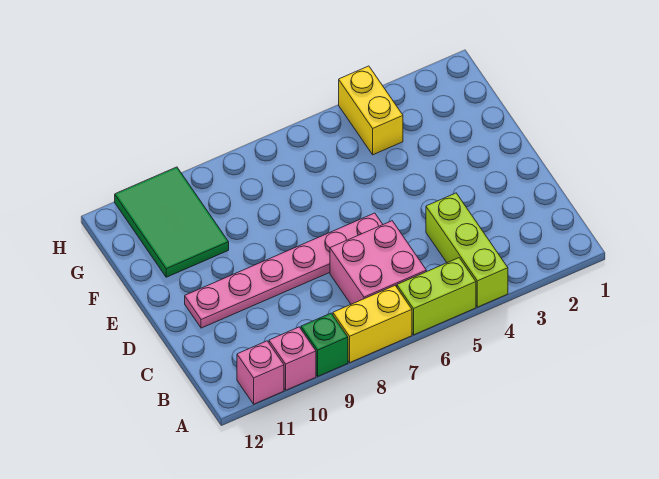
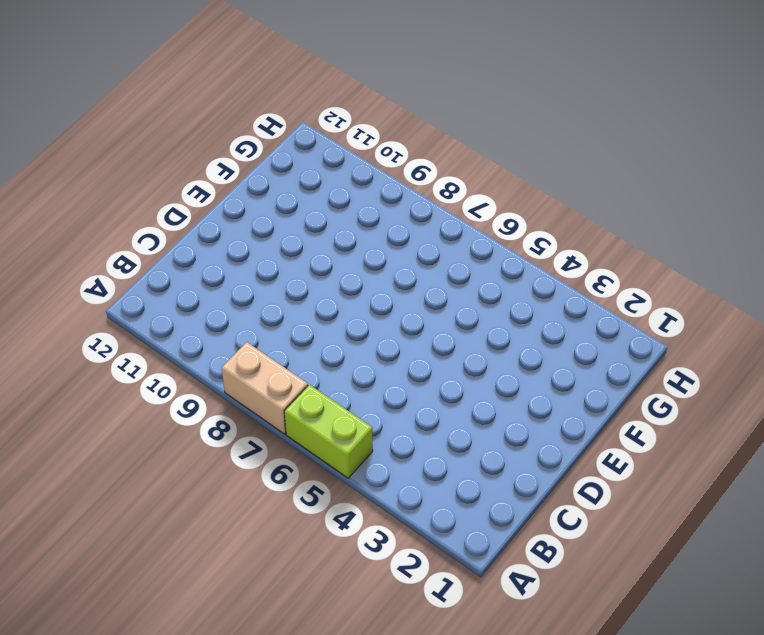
tan 1x2 brick [221,342,308,434] -> yellow 1x2 brick [333,286,412,362]
none -> lime 1x3 brick [426,193,508,307]
none -> green 1x1 brick [301,313,348,376]

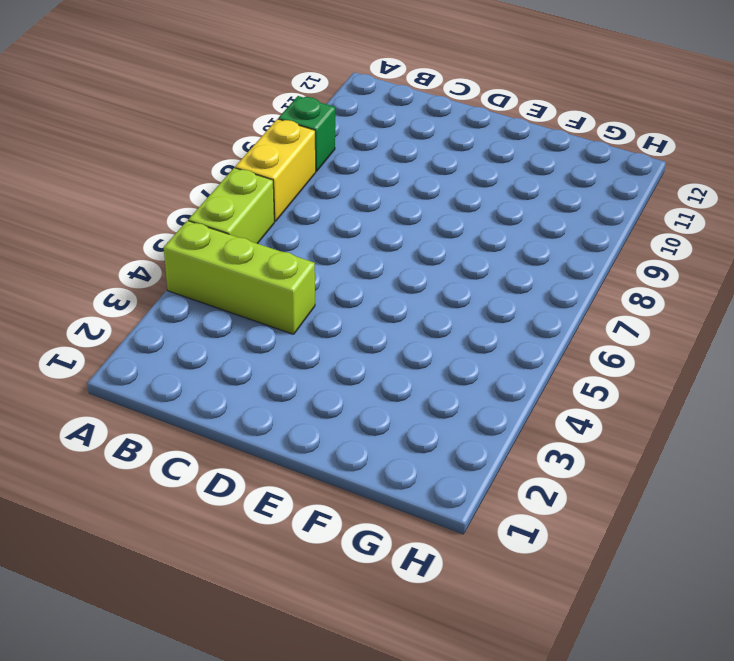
none -> pink 1x1 brick [269,327,316,390]
none -> pink 1x1 brick [237,341,284,404]

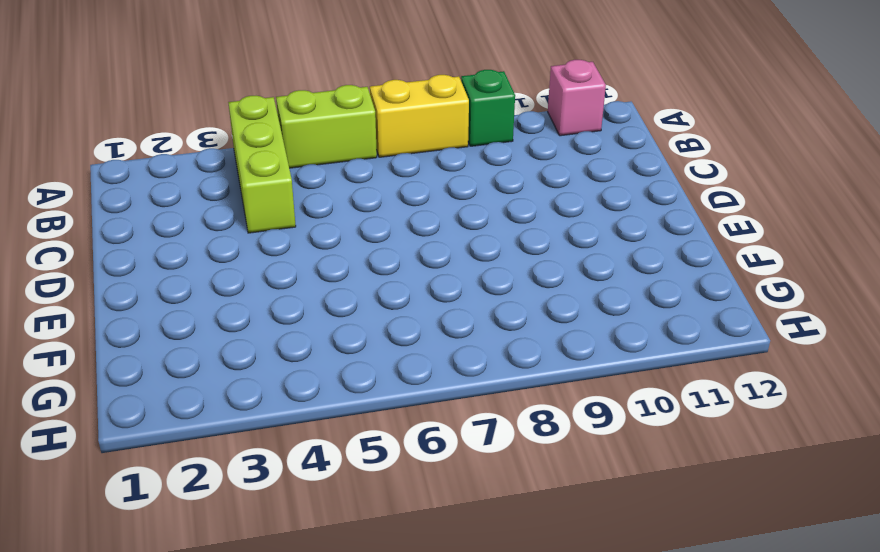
none -> pink 1x1 brick [269,327,316,390]
none -> pink 2x2 brick [330,221,426,304]

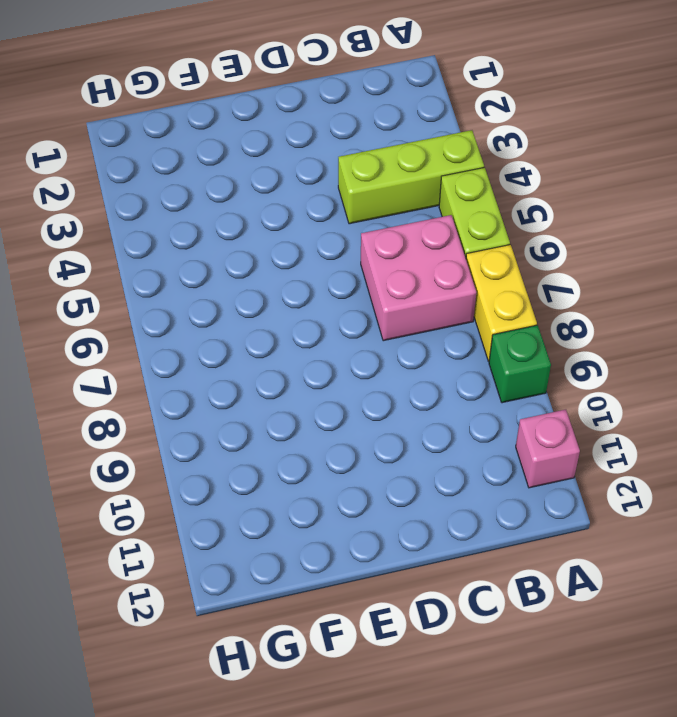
none -> pink 1x1 brick [269,327,316,390]
none -> pink 1x6 plate [185,213,383,328]

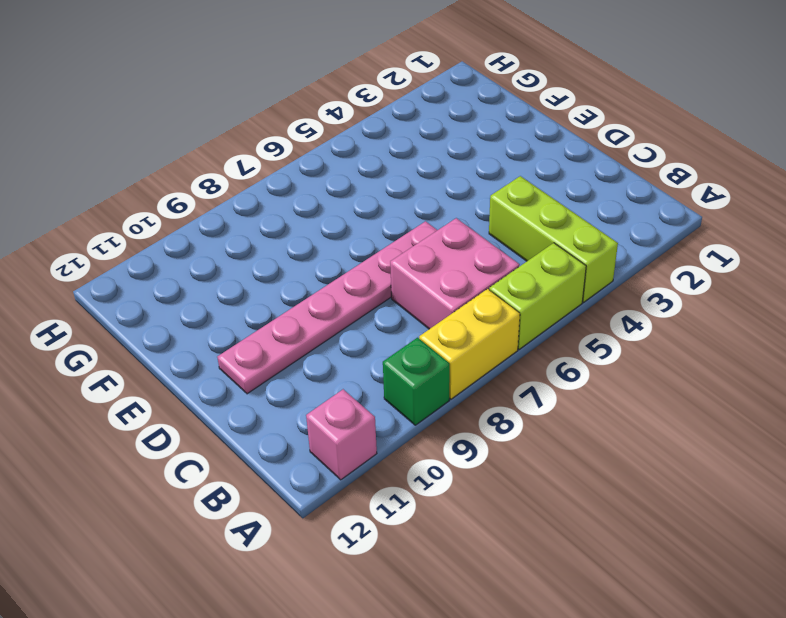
none -> pink 1x1 brick [269,327,316,390]
none -> green 2x3 tile [115,167,229,277]

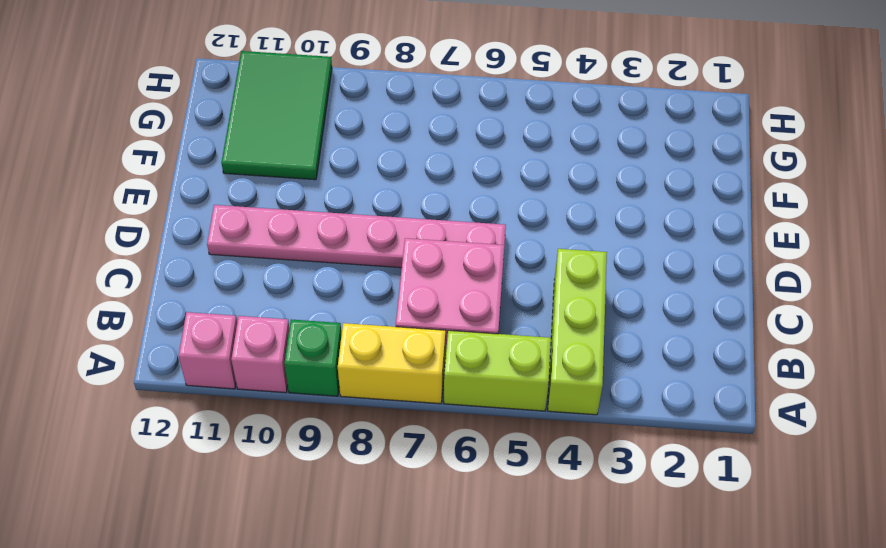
none -> yellow 1x2 brick [339,66,403,155]

